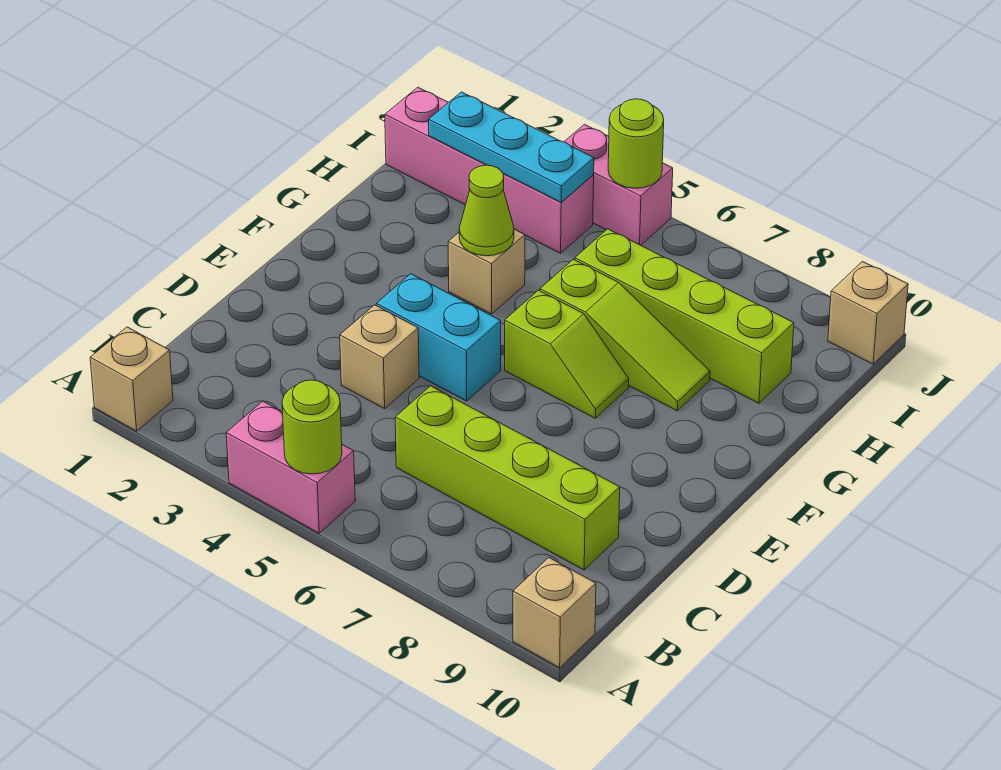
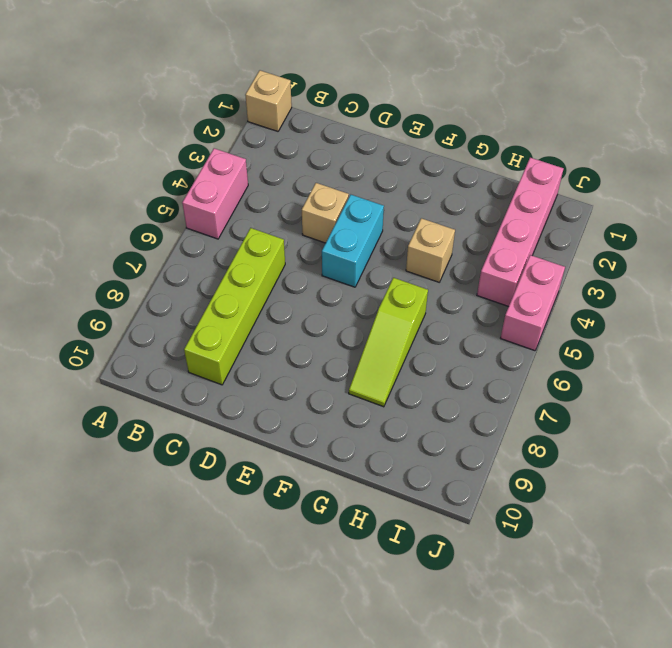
none -> tan 1x1 brick [513,558,596,668]
none -> lime 1x2 slope [505,290,629,418]
none -> lime 1x4 brick [575,229,794,403]

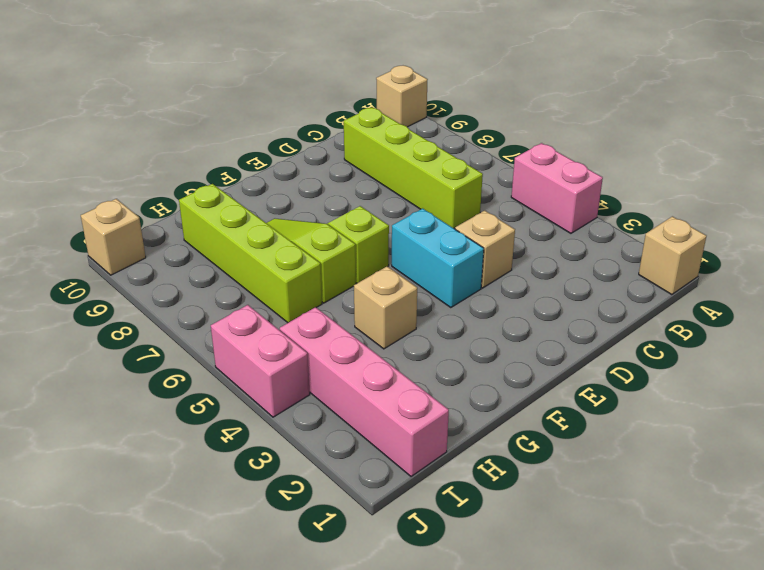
none -> lime 1x1 round brick [282,380,342,474]
none -> lime 1x1 cone [459,165,514,256]
none -> cyan 1x3 plate [429,92,594,202]

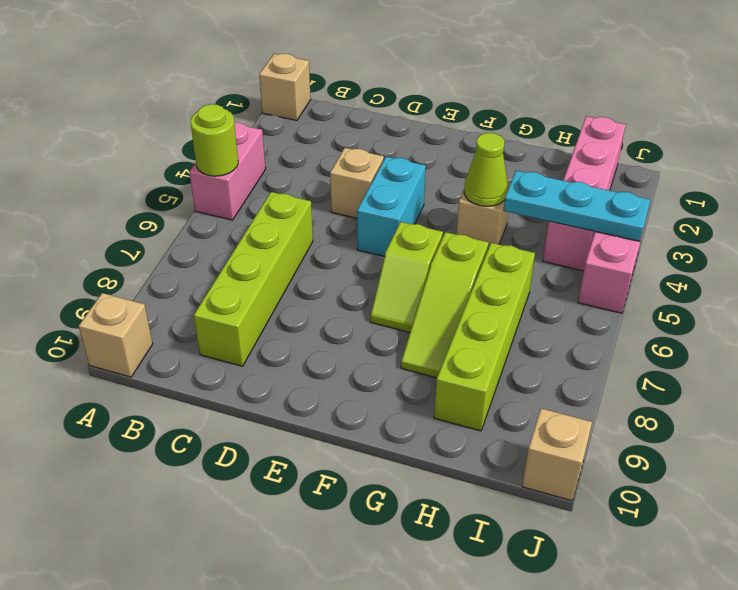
cyan 1x3 plate [503,171,650,241] -> cyan 1x3 plate turned to [429,92,594,202]
none -> lime 1x1 round brick [608,99,664,188]

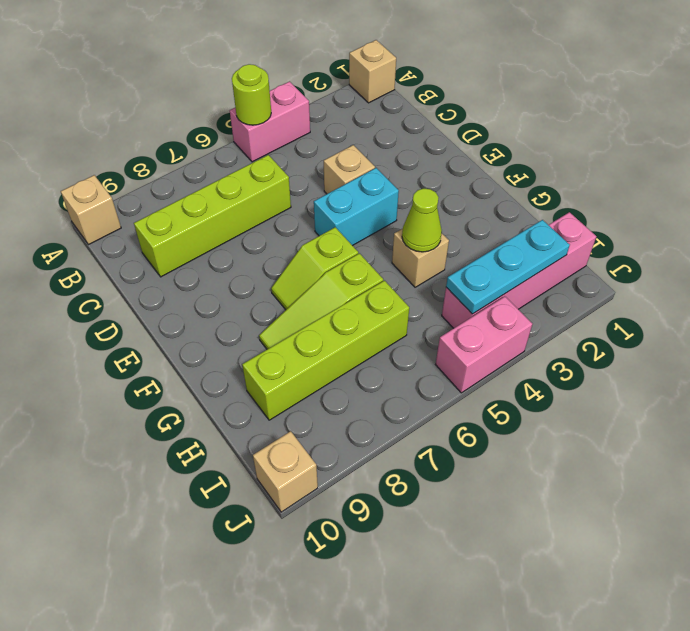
none -> lime 1x1 round brick [608,99,664,188]

